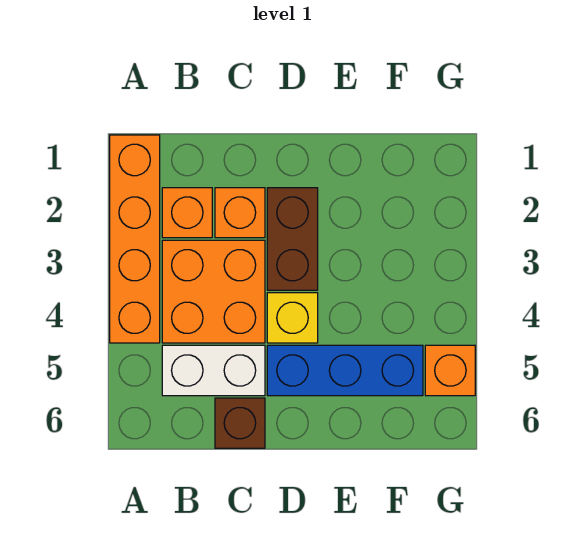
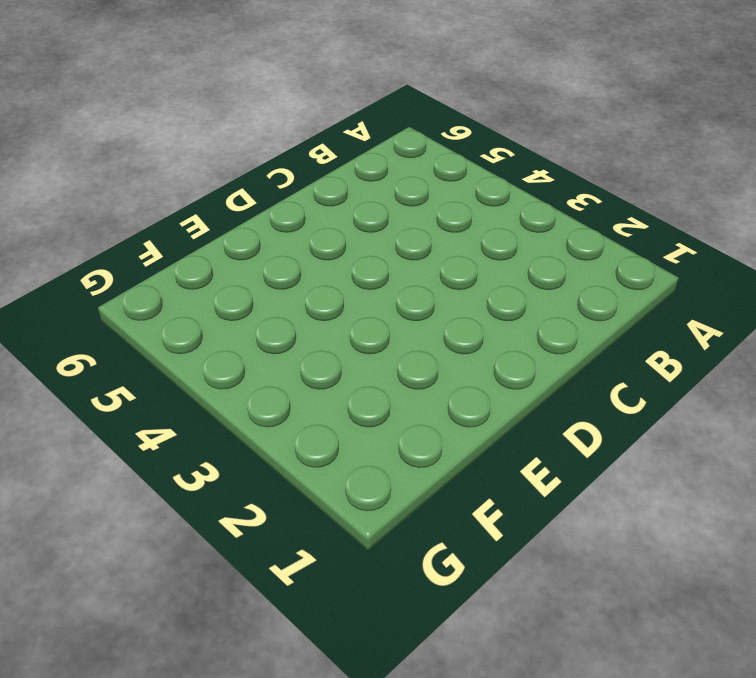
none -> orange 1x4 brick [110,135,160,343]
none -> orange 1x1 brick [162,188,212,238]

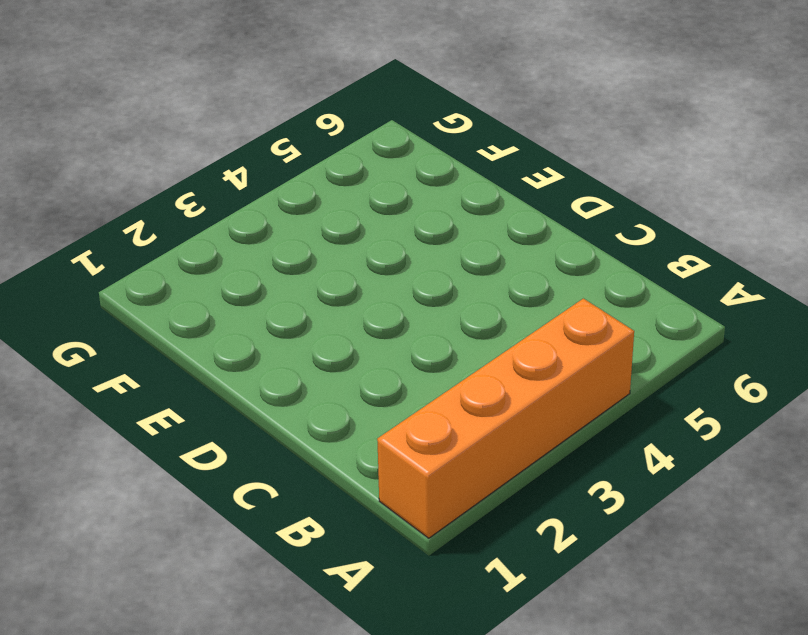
none -> orange 1x1 brick [162,188,212,238]
none -> orange 2x2 brick [162,240,265,343]

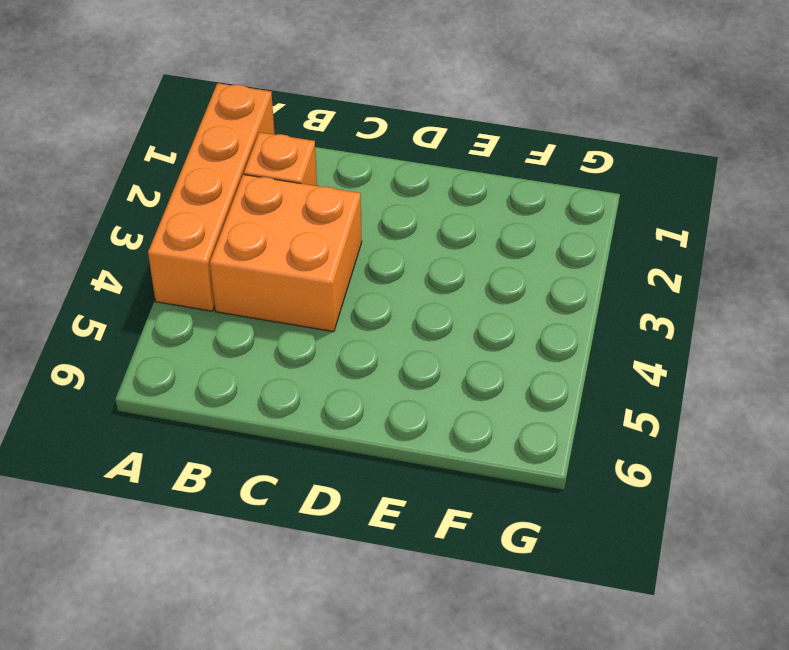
none -> white 1x2 brick [162,345,265,396]
none -> orange 1x1 brick [215,188,265,238]

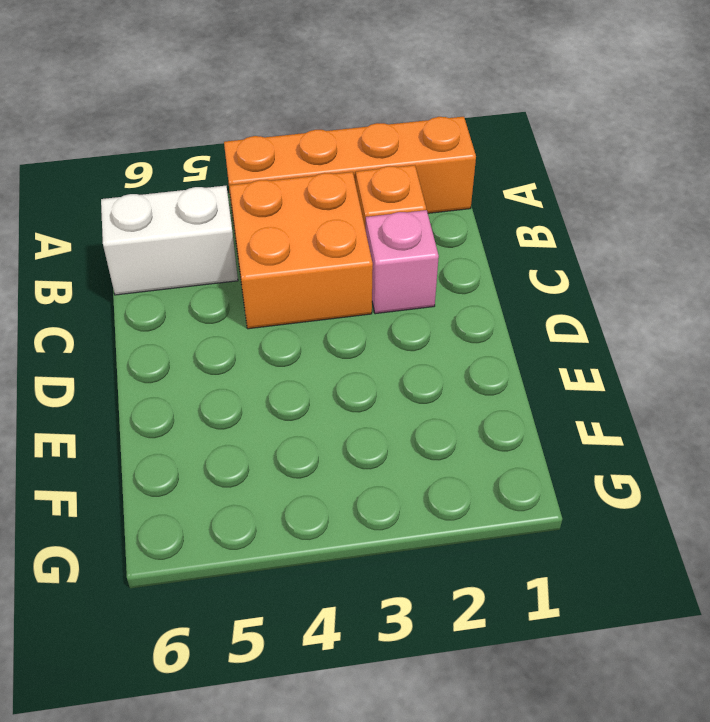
white 1x2 brick [101,186,238,295] -> white 1x2 brick turned to [162,345,265,396]
pink 1x1 brick [366,210,439,314] -> orange 1x1 brick [215,188,265,238]
none -> brown 1x1 brick [215,398,265,448]
none -> brown 1x2 brick [267,188,318,290]

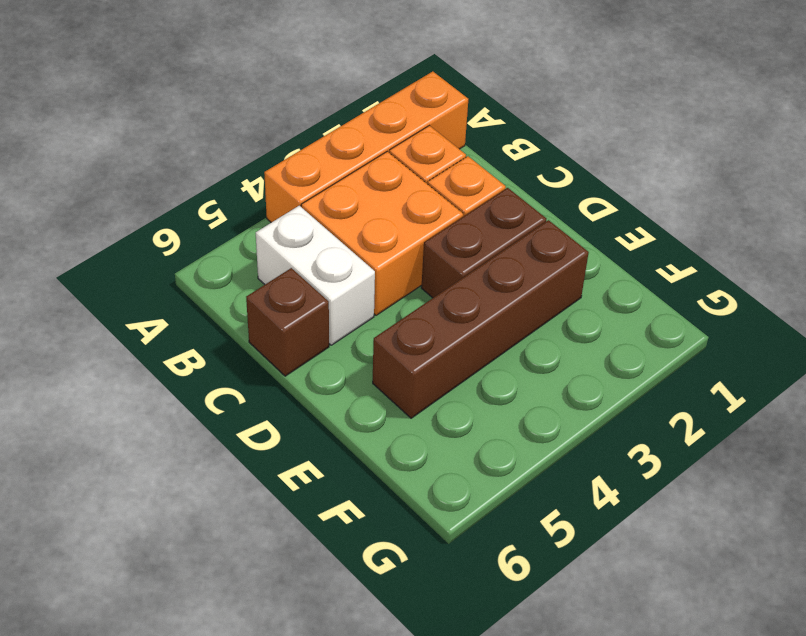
brown 1x4 brick [373,220,589,418] -> blue 1x3 brick [267,345,423,396]
none -> yellow 1x1 brick [267,293,318,343]
none -> orange 1x1 brick [425,345,475,396]

